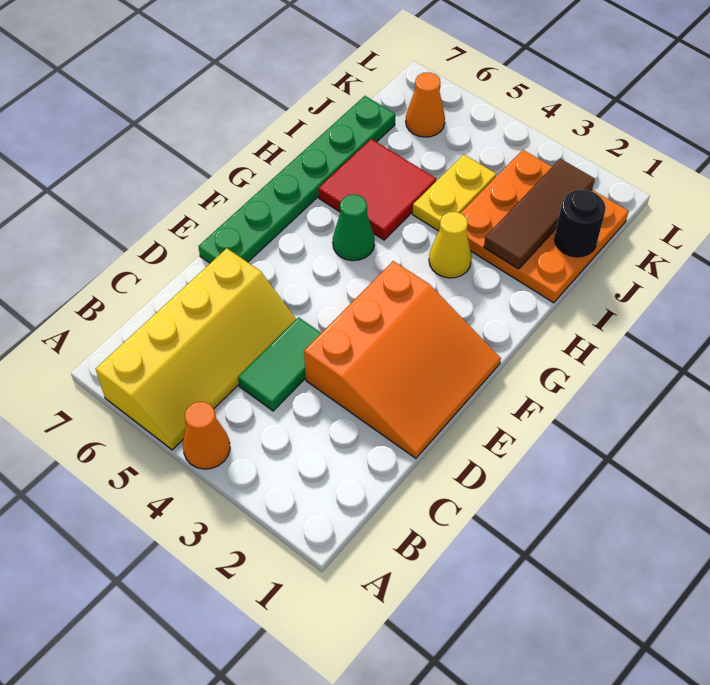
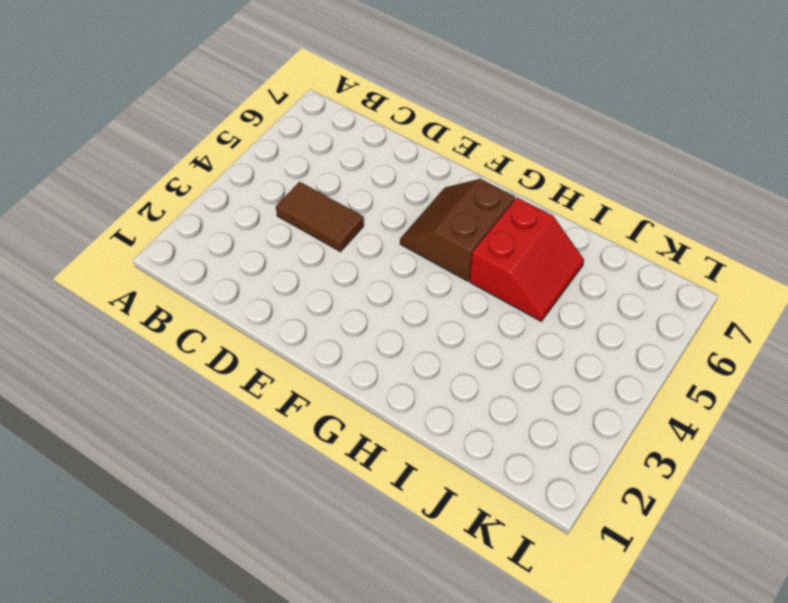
brown 1x2 tile [276,182,364,252] -> green 1x2 tile [238,317,321,411]
brown 2x2 slope [400,179,515,281] -> green 1x1 cone [333,194,374,261]
red 2x2 slope [470,198,584,321] -> red 2x2 tile [318,139,436,240]
none -> orange 1x1 cone [183,402,230,469]
none -> yellow 2x4 slope [96,248,296,450]
none -> orange 3x3 slope [304,261,501,458]

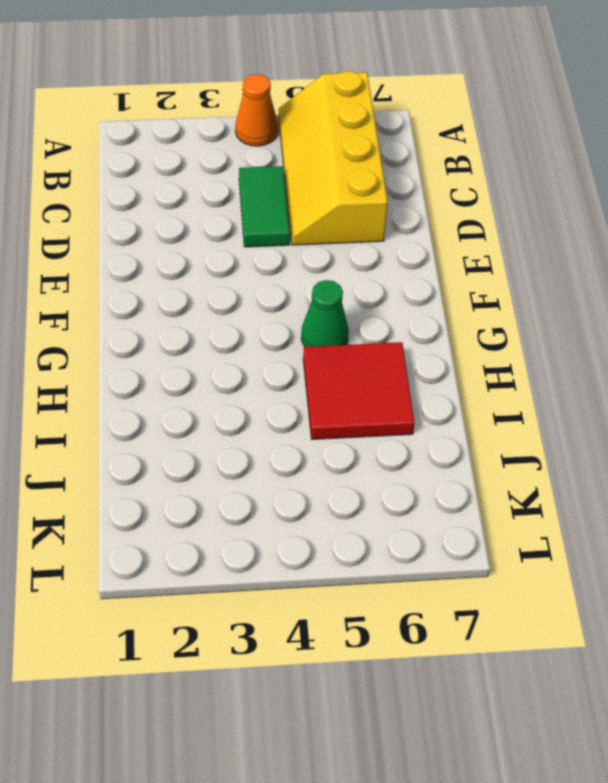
none -> orange 3x3 slope [304,261,501,458]
none -> green 1x6 plate [198,96,395,263]
none -> yellow 1x1 cone [429,212,472,278]

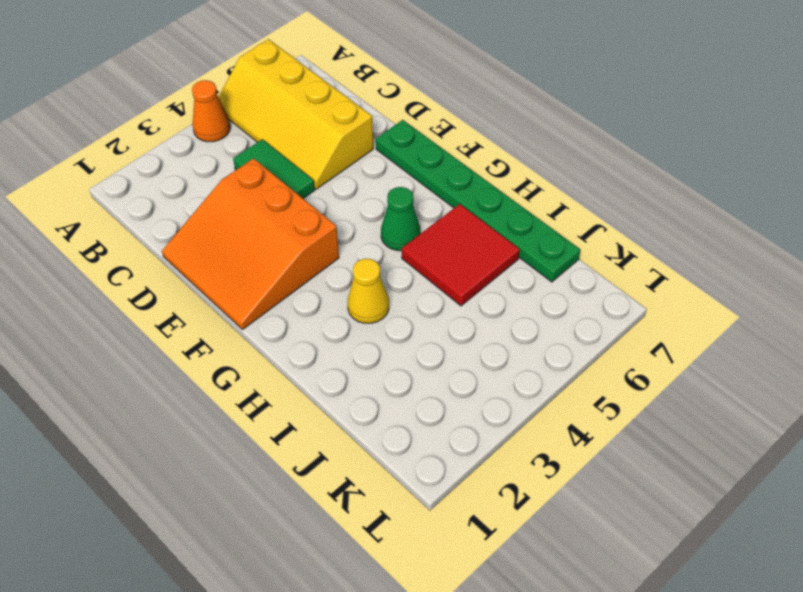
none -> orange 3x3 plate [461,150,629,303]
none -> yellow 1x2 plate [413,154,496,231]
none -> orange 1x1 cone [406,72,445,137]

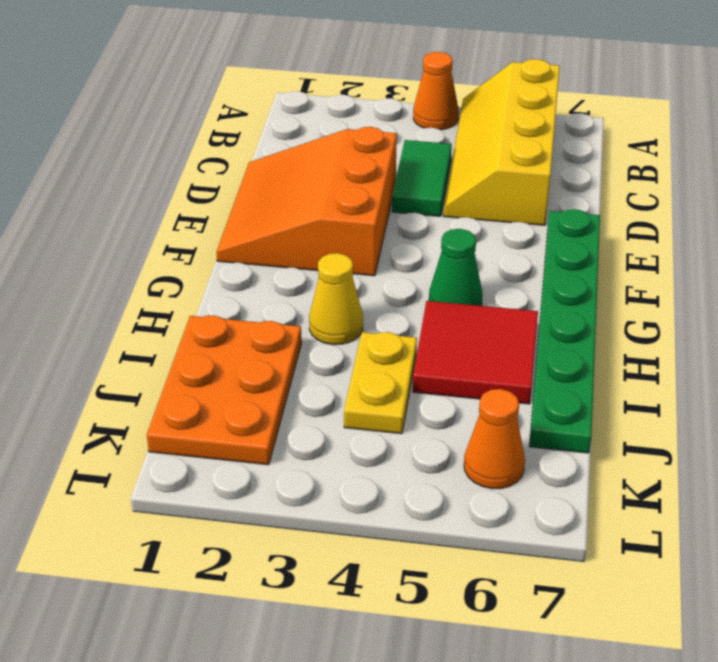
orange 2x3 plate [147,315,302,465] -> orange 3x3 plate [461,150,629,303]
none -> brown 1x3 tile [484,159,595,269]
none -> black 1x1 round brick [554,190,606,257]

